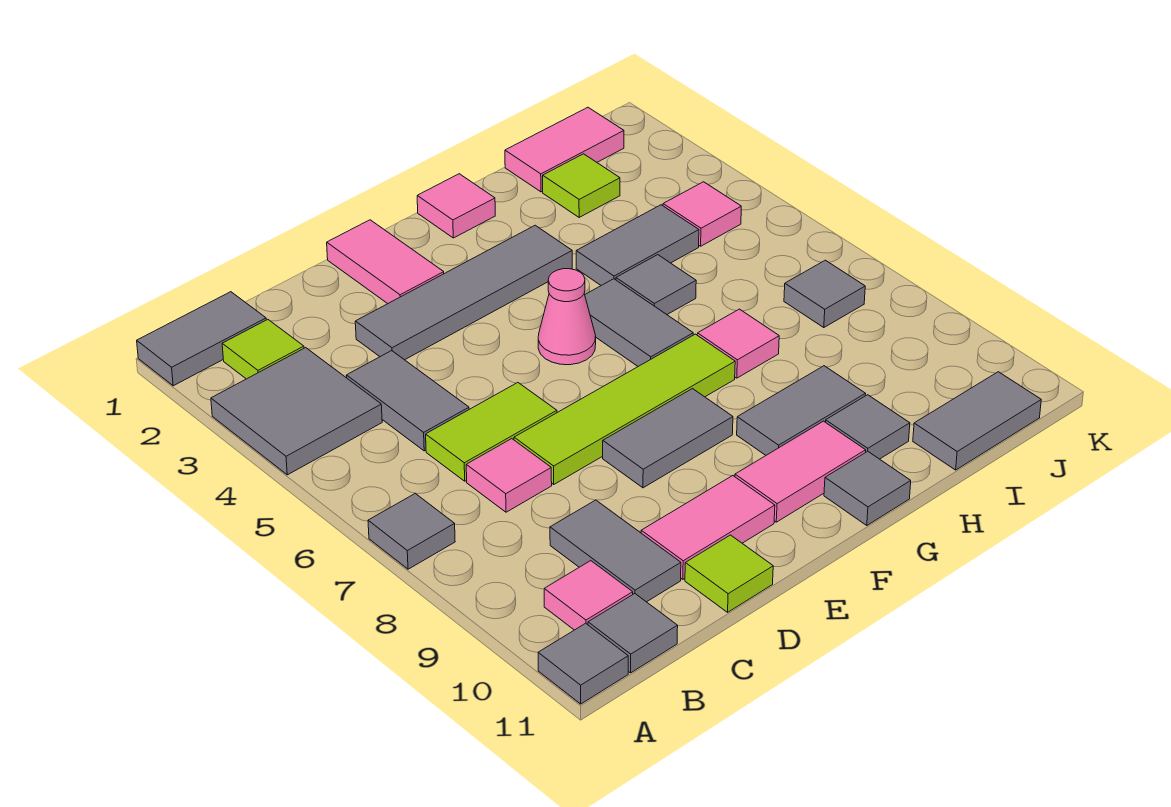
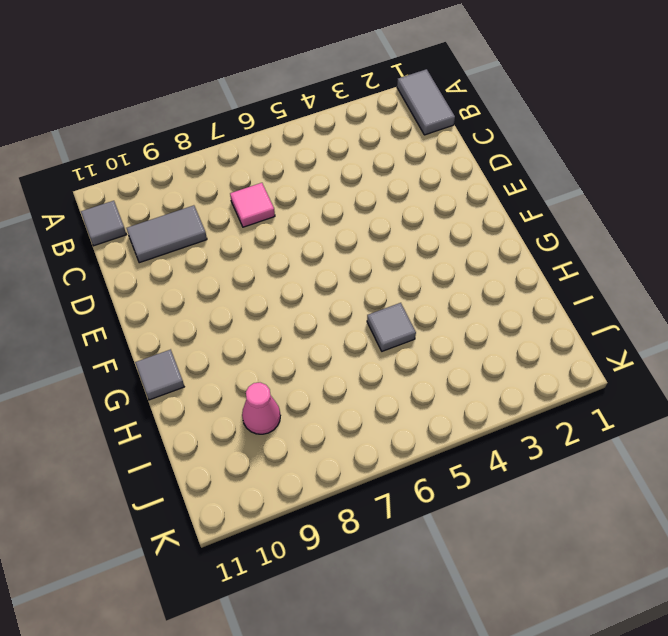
pink 1x1 cone [242,383,280,434] -> pink 1x1 cone moved to [538,269,596,365]
none -> grey 2x2 tile [211,348,382,475]
none -> grey 1x1 tile [368,493,455,569]
none -> grey 1x1 tile [538,623,628,704]
none -> lime 1x1 tile [222,320,304,379]

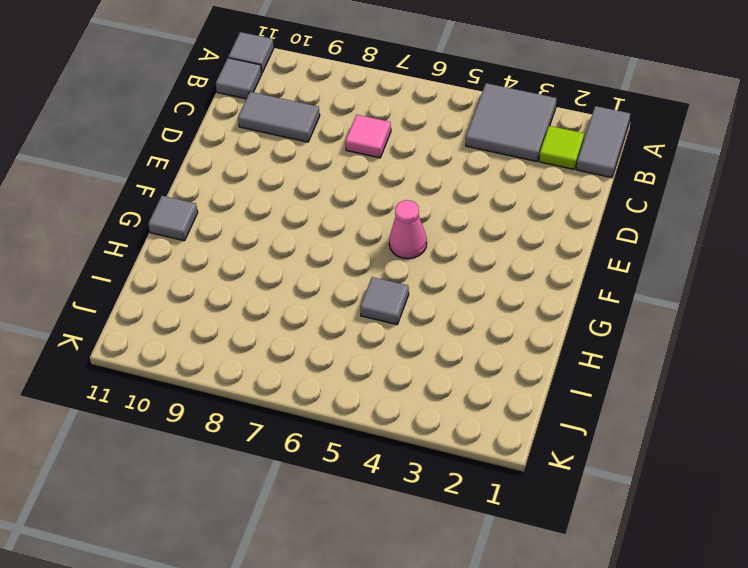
none -> grey 1x1 tile [368,493,455,569]
none -> pink 1x1 tile [544,561,633,630]
none -> grey 1x2 tile [346,351,469,451]
none -> lime 1x2 tile [426,383,557,481]

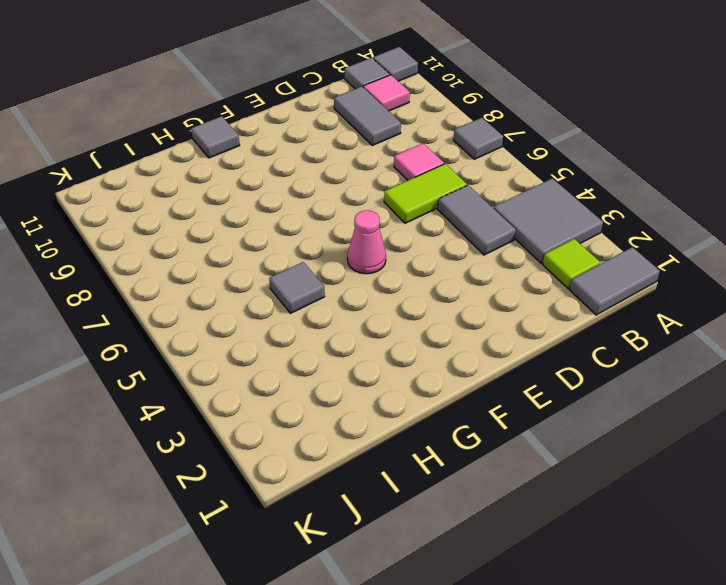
none -> grey 1x4 tile [355,225,572,360]
none -> lime 1x4 tile [514,334,735,484]
none -> pink 1x2 tile [641,476,775,579]
none -> lime 1x1 tile [685,535,773,612]

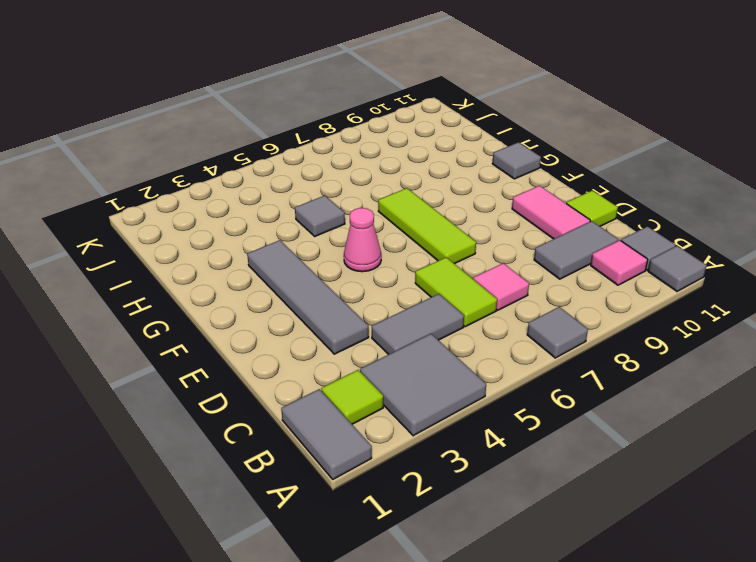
lime 1x3 tile [378,188,476,264] -> lime 1x4 tile [514,334,735,484]
none -> pink 1x2 tile [327,220,444,304]
none -> grey 1x2 tile [603,389,733,488]
none -> pink 1x2 tile [735,421,866,522]
none -> pink 1x1 tile [417,174,495,238]

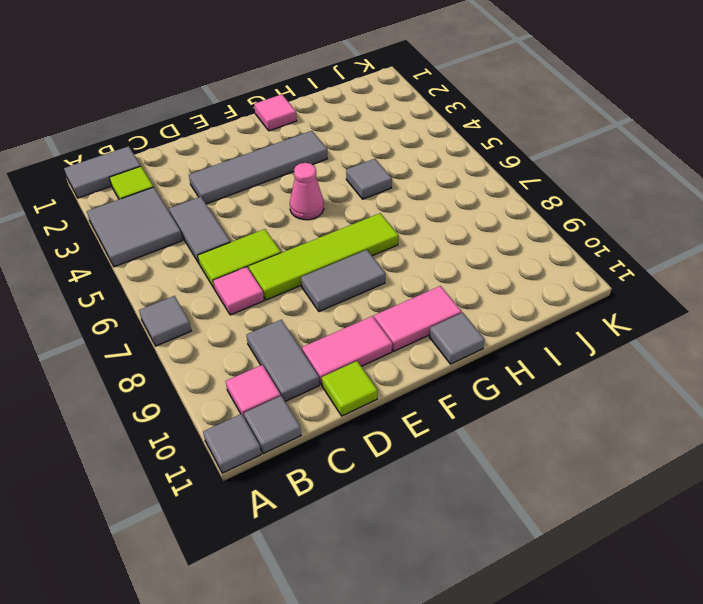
none -> pink 1x2 tile [327,220,444,304]
none -> grey 1x2 tile [585,279,693,366]
none -> grey 1x2 tile [737,366,866,455]
none -> grey 1x2 tile [576,205,699,285]

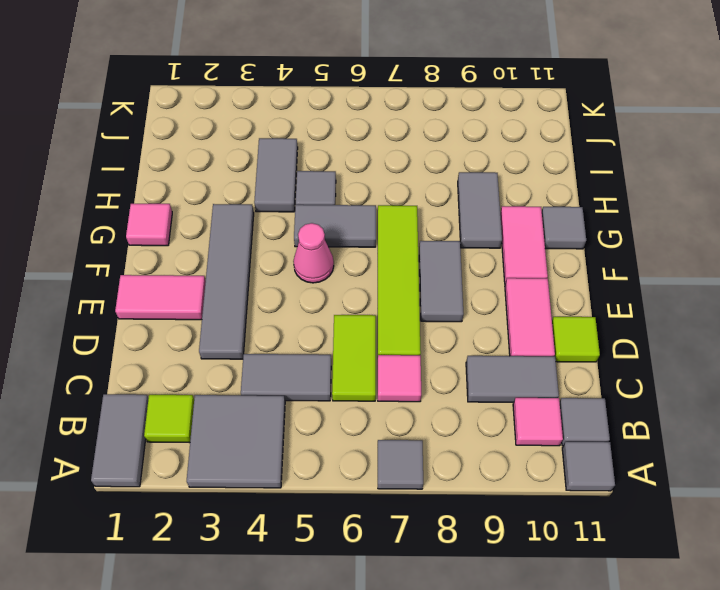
none -> pink 1x1 tile [697,309,779,378]
none -> grey 1x1 tile [826,395,910,459]
none -> pink 1x2 tile [505,107,624,192]
none -> lime 1x1 tile [543,154,620,217]

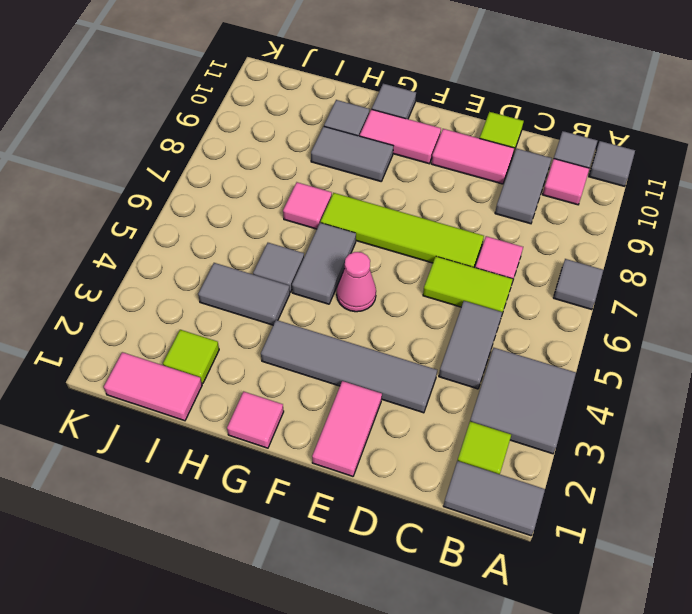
none -> grey 1x2 tile [603,389,733,488]
none -> grey 1x2 tile [913,372,1041,470]
none -> pink 1x1 tile [663,182,741,246]
none -> grey 1x1 tile [784,260,865,328]

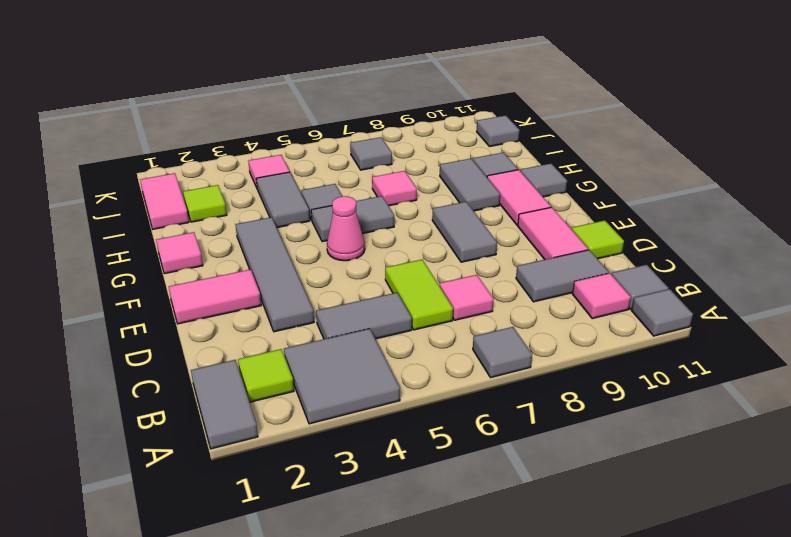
grey 1x1 tile [477,115,519,147] -> grey 1x2 tile [913,372,1041,470]
none -> lime 1x4 tile [514,334,735,484]

